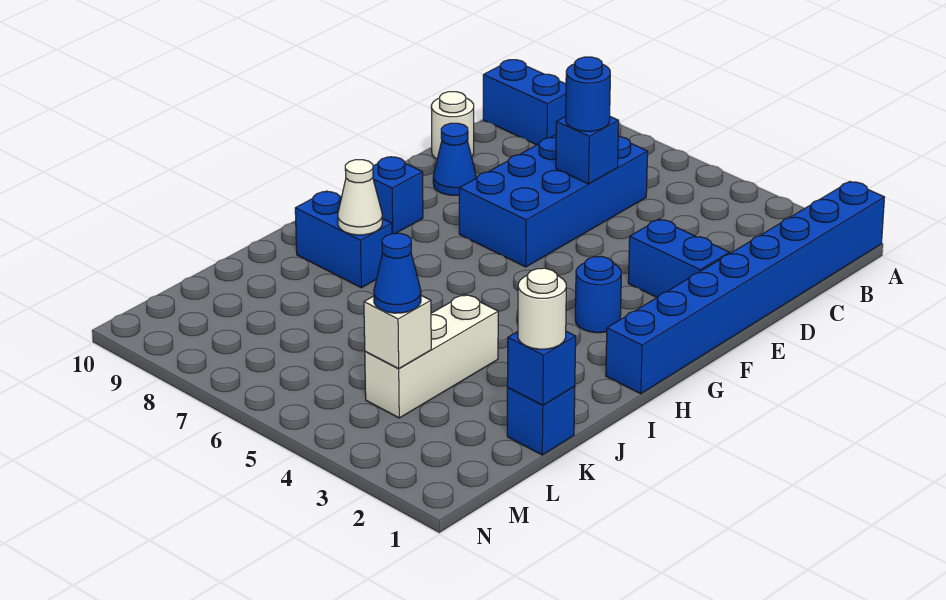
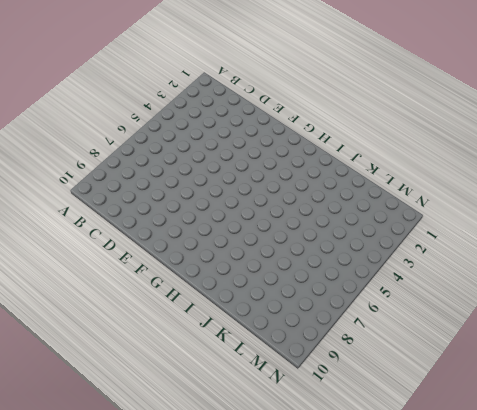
none -> blue 1x8 brick [606,182,884,394]
none -> blue 1x2 brick [483,60,566,145]
none -> blue 2x4 brick [459,135,648,267]

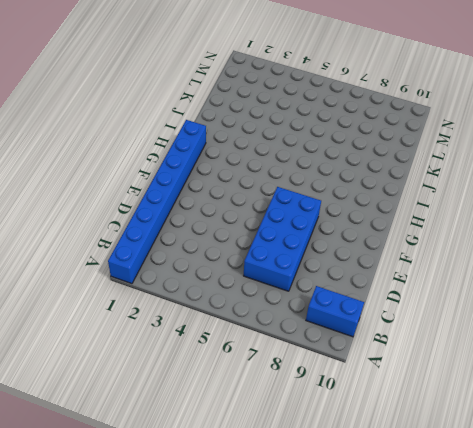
none -> white 1x1 round brick [431,92,474,159]
none -> blue 1x2 brick [628,219,729,297]
none -> blue 1x1 cone [433,123,476,195]

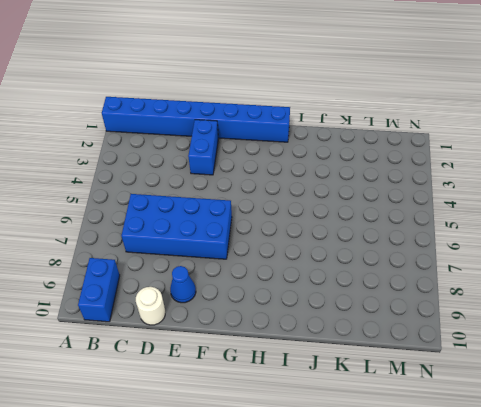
none -> blue 1x1 round brick [575,256,621,333]
none -> blue 1x1 brick [373,157,423,234]
none -> blue 1x2 brick [295,191,392,288]

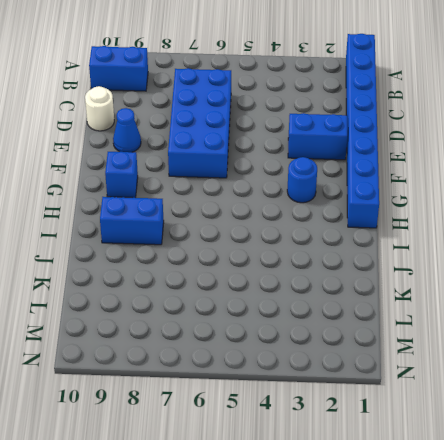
none -> white 1x3 brick [365,294,498,418]
none -> blue 1x1 brick [507,386,575,455]
none -> blue 1x1 brick [556,116,619,184]

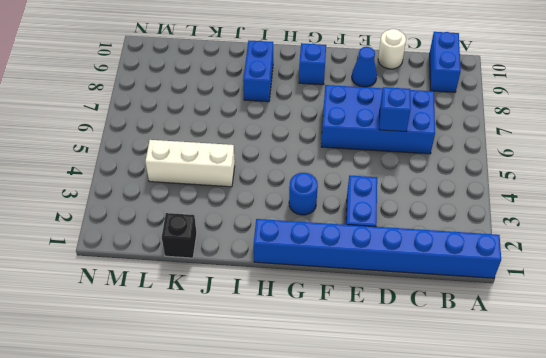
black 1x1 brick [162,213,197,258] -> blue 1x1 brick [507,386,575,455]
none -> white 1x1 cone [338,160,382,235]
none -> blue 1x1 brick [507,331,576,405]
none -> white 1x1 brick [364,296,431,369]

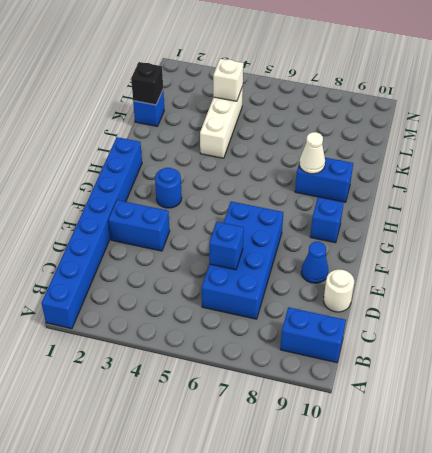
black 1x1 brick [131,62,163,105] -> blue 1x1 brick [507,331,576,405]
none -> blue 1x1 round brick [566,57,610,131]
none -> white 1x1 round brick [518,268,566,349]
none -> blue 1x1 cone [374,233,421,313]

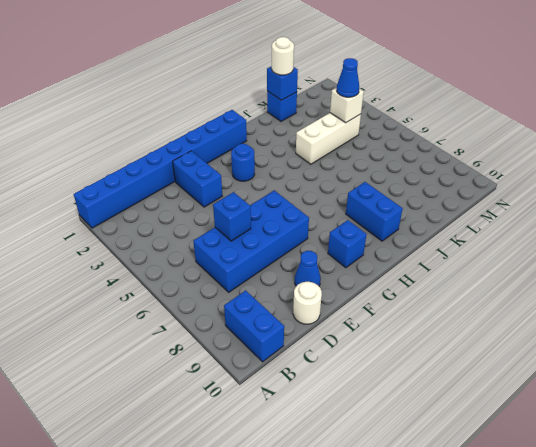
none -> white 1x1 cone [338,160,382,235]
none -> blue 1x1 round brick [566,57,610,131]

